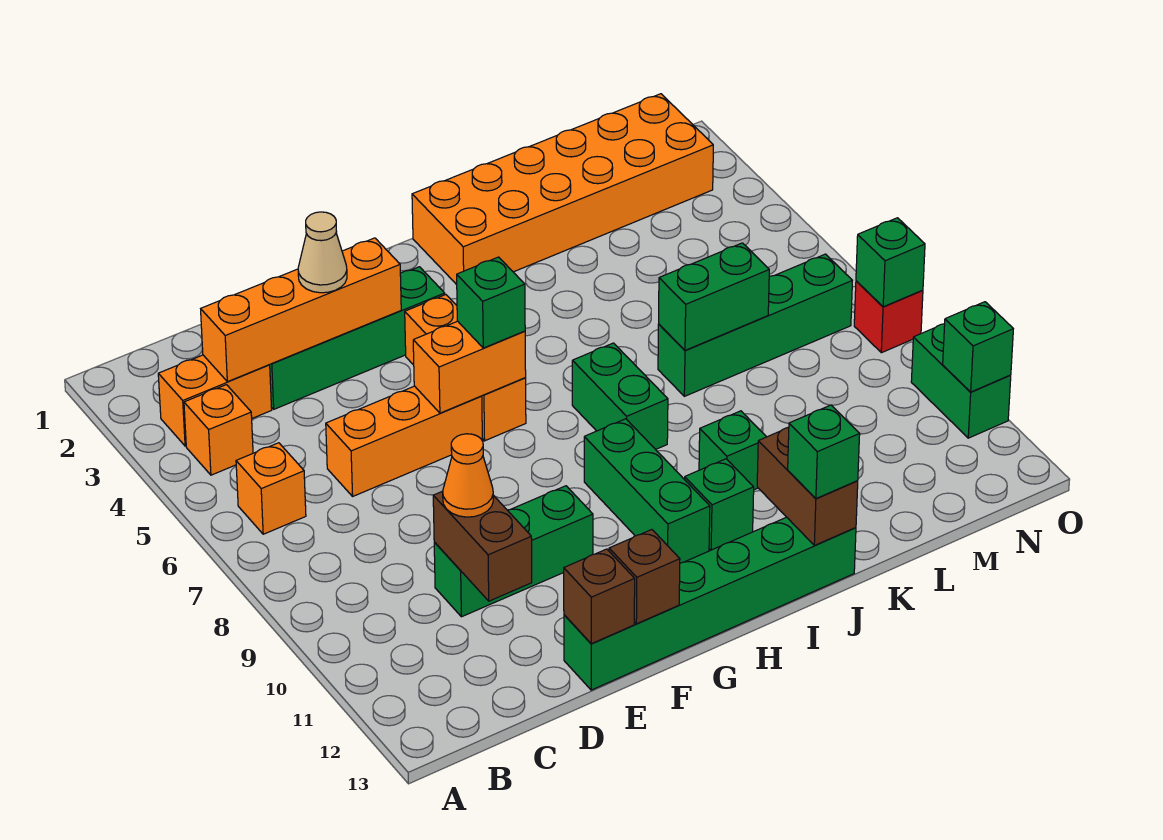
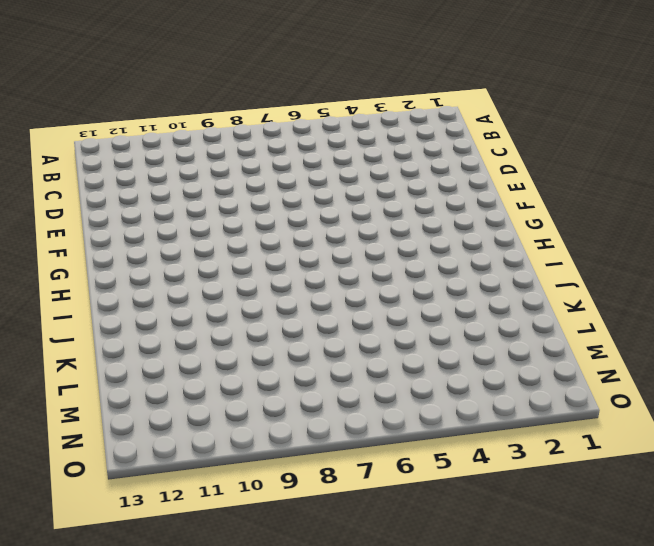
none -> orange 1x2 brick [158,355,272,446]
none -> orange 1x1 brick [184,385,253,475]
none -> orange 1x1 brick [236,443,306,534]

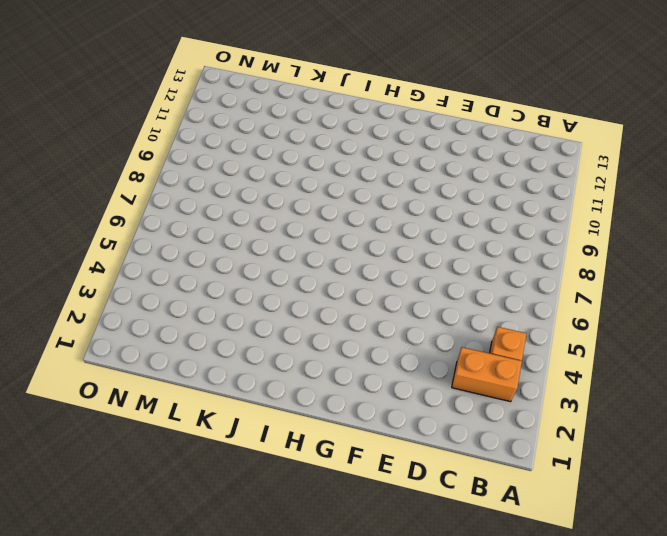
none -> orange 1x1 brick [236,443,306,534]
none -> green 1x4 brick [270,267,445,409]
none -> orange 1x3 brick [326,386,482,496]

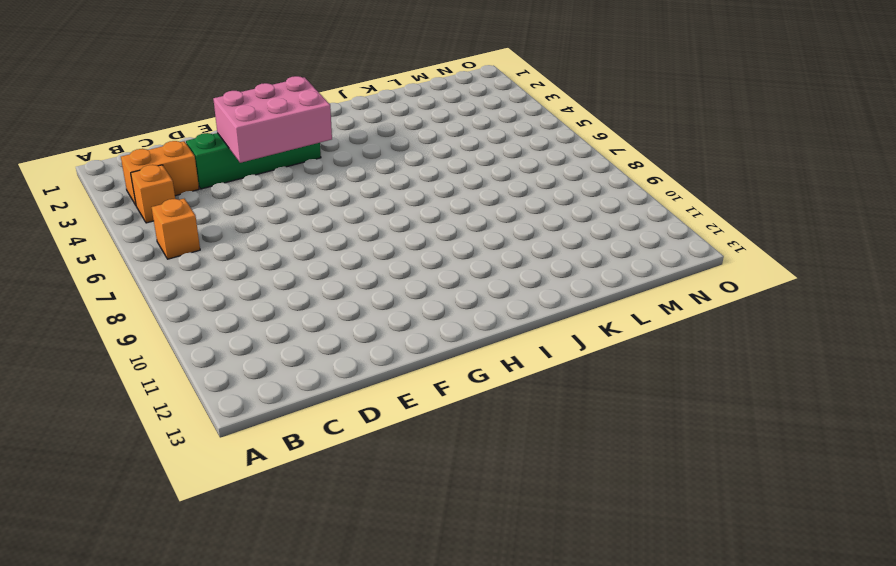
pink 2x3 brick [213,76,332,163] -> orange 1x4 brick [201,238,401,382]
none -> orange 1x3 brick [326,386,482,496]
none -> green 1x3 brick [434,486,593,617]
none -> green 1x6 brick [564,517,856,690]

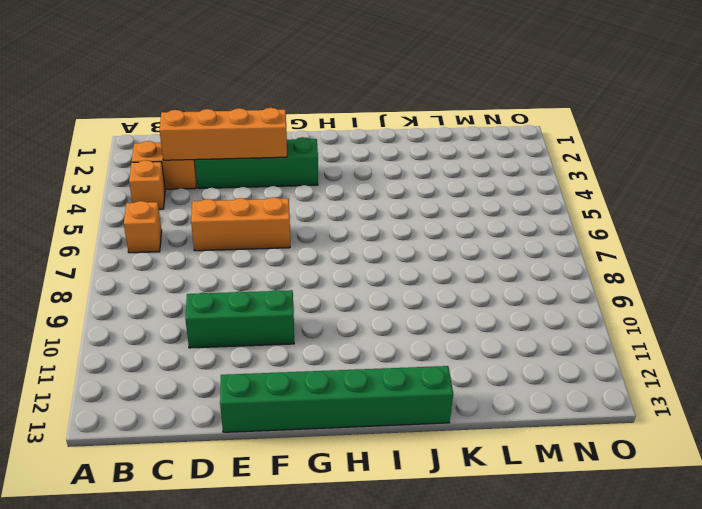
none -> orange 1x3 brick [405,295,526,441]
none -> green 1x3 brick [584,419,710,563]
none -> orange 2x6 brick [412,94,713,285]

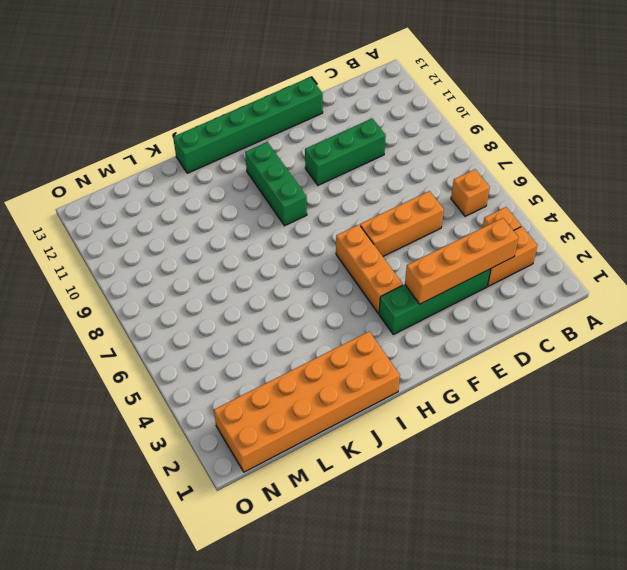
none -> green 1x2 brick [572,343,668,449]
none -> green 1x1 brick [685,459,754,550]
none -> green 1x1 brick [699,411,766,490]

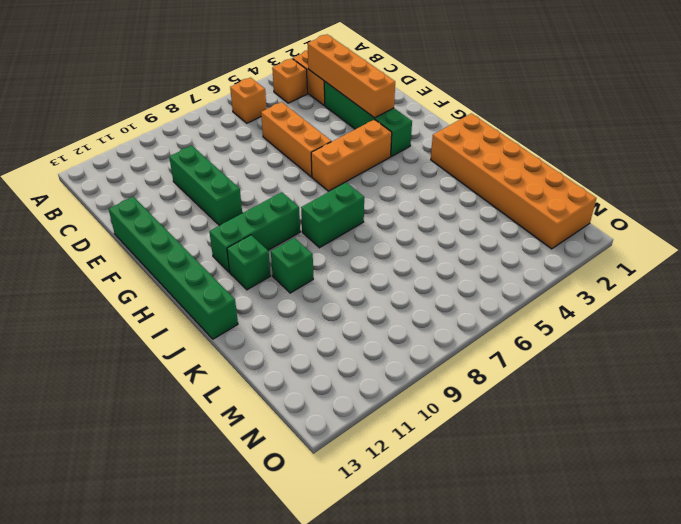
none -> green 1x4 brick [658,254,852,396]
none -> red 1x1 brick [854,281,923,353]
none -> green 1x2 brick [911,324,1011,438]

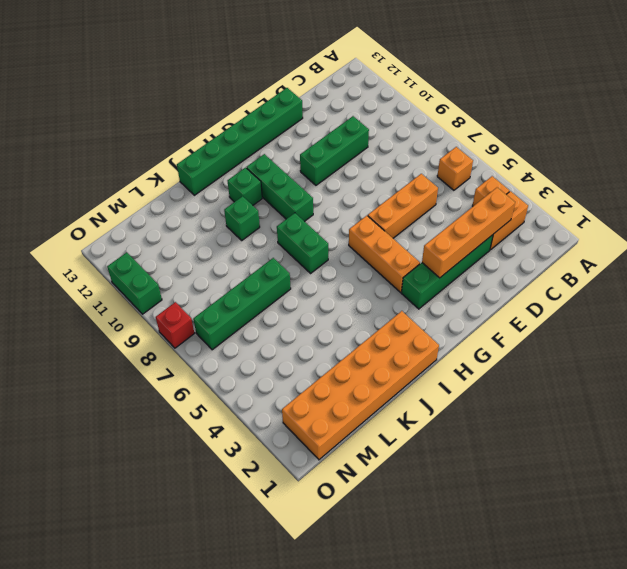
none -> brown 1x2 brick [433,491,532,601]
none -> brown 1x1 brick [564,549,635,644]
none -> orange 1x2 brick [413,321,526,413]

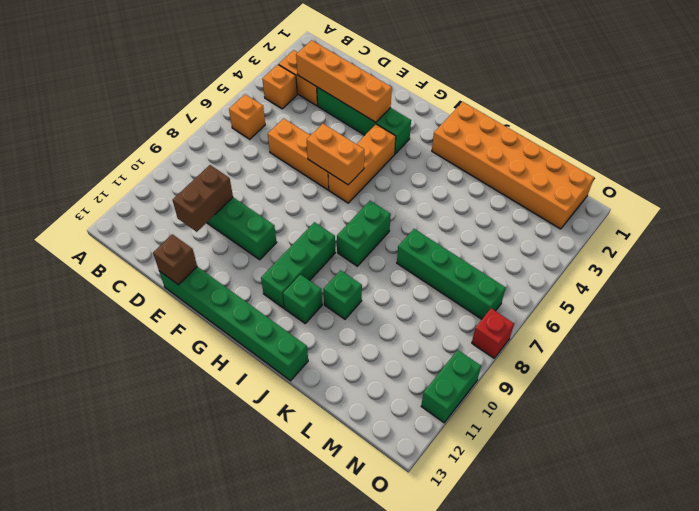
none -> brown 1x1 brick [609,530,680,624]
none -> brown 1x2 brick [757,427,858,545]
none -> green 1x2 brick [659,243,769,350]

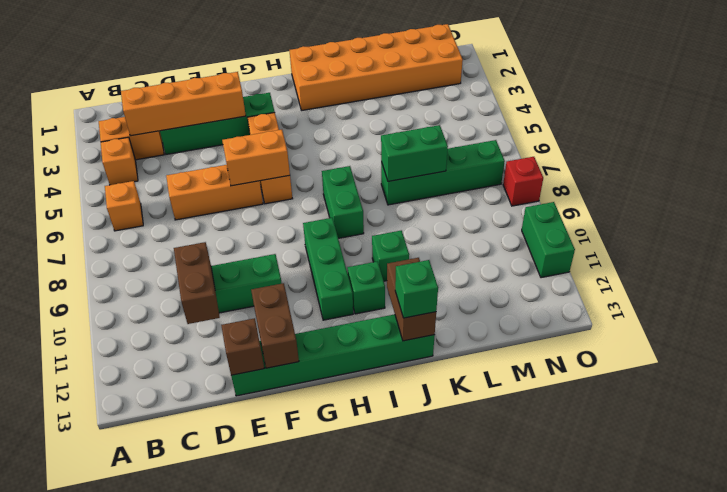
brown 1x2 brick [251,283,299,368] -> brown 1x1 brick [609,530,680,624]
none -> green 1x1 brick [856,218,925,307]
none -> green 1x1 brick [943,302,1013,392]
none -> orange 1x1 cone [443,434,493,517]

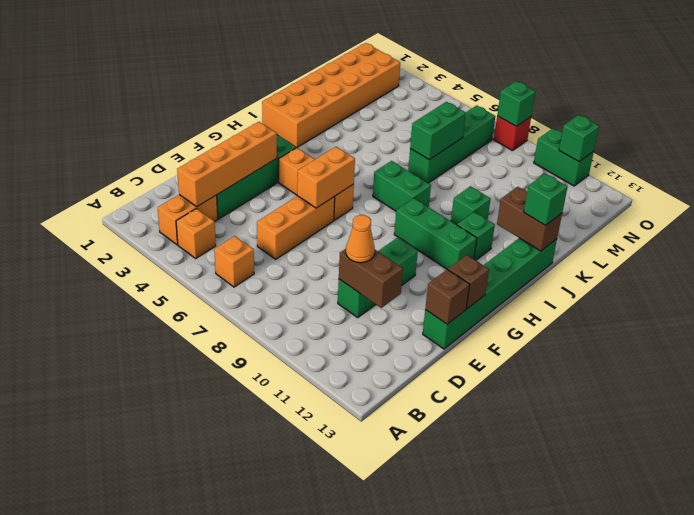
none -> tan 1x1 cone [298,212,347,293]
none -> green 1x1 brick [457,257,525,348]

